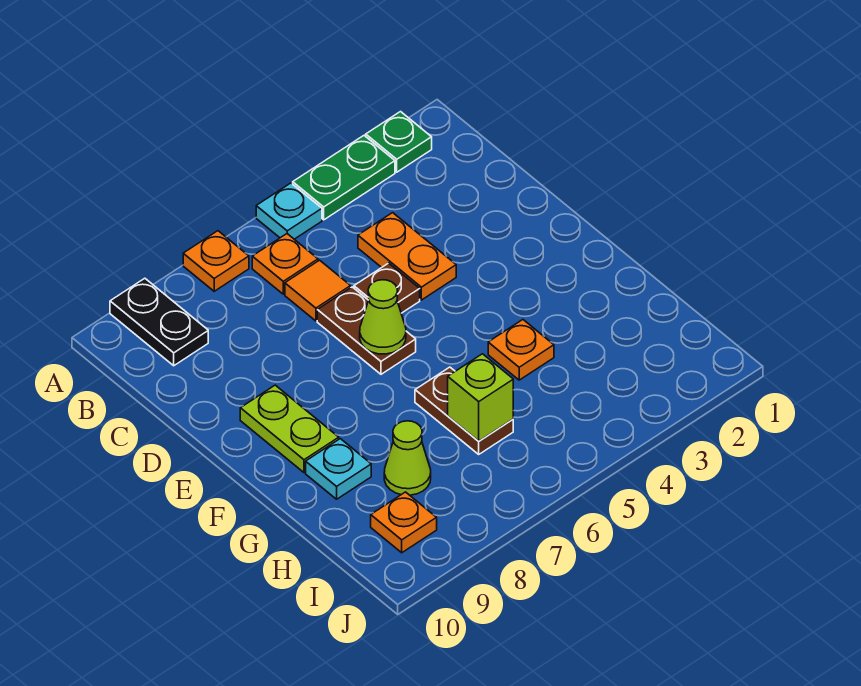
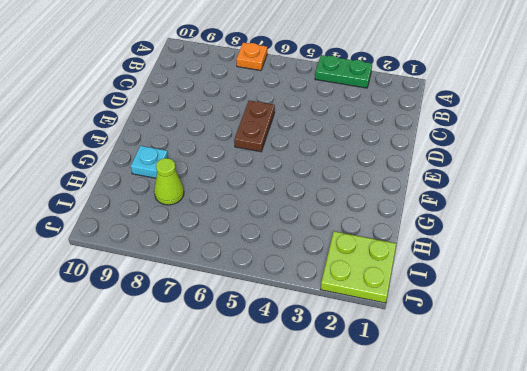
lime 2x2 plate [321,231,396,303] -> none
none -> green 1x1 plate [366,112,432,172]
none -> cyan 1x1 plate [256,183,322,239]
none -> black 1x2 plate [110,278,208,366]

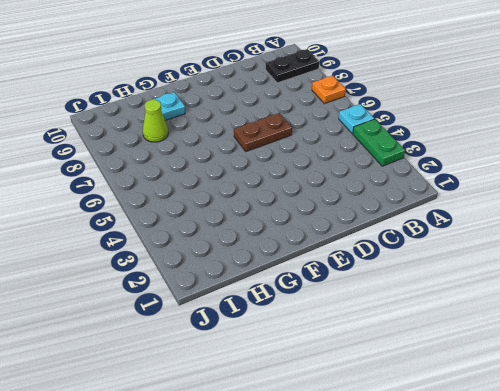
none -> green 1x1 plate [366,112,432,172]
none -> orange 1x1 plate [252,234,318,294]
none -> orange 1x2 plate [358,213,456,300]

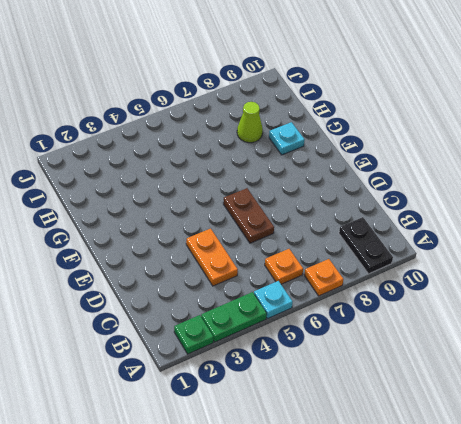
none -> orange 1x1 tile [285,260,351,321]
none -> brown 1x1 plate [354,263,420,313]
none -> lime 1x2 plate [240,385,339,473]

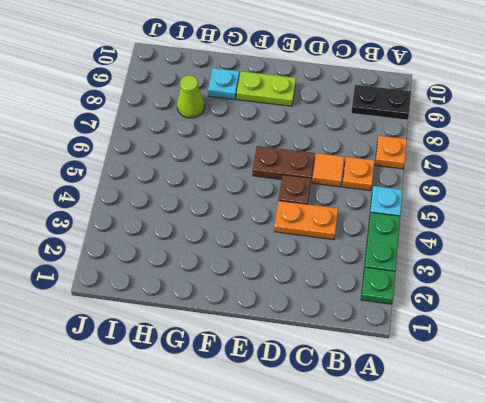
none -> orange 1x1 plate [488,320,554,380]
none -> brown 1x2 plate [415,367,513,454]
none -> orange 1x1 plate [371,492,437,553]

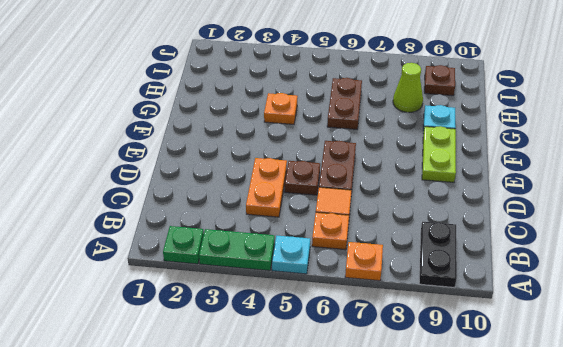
brown 1x1 plate [424,65,455,96] -> orange 1x1 plate [371,492,437,553]
none -> lime 1x1 cone [360,280,406,354]
none -> lime 1x1 brick [448,354,513,441]

